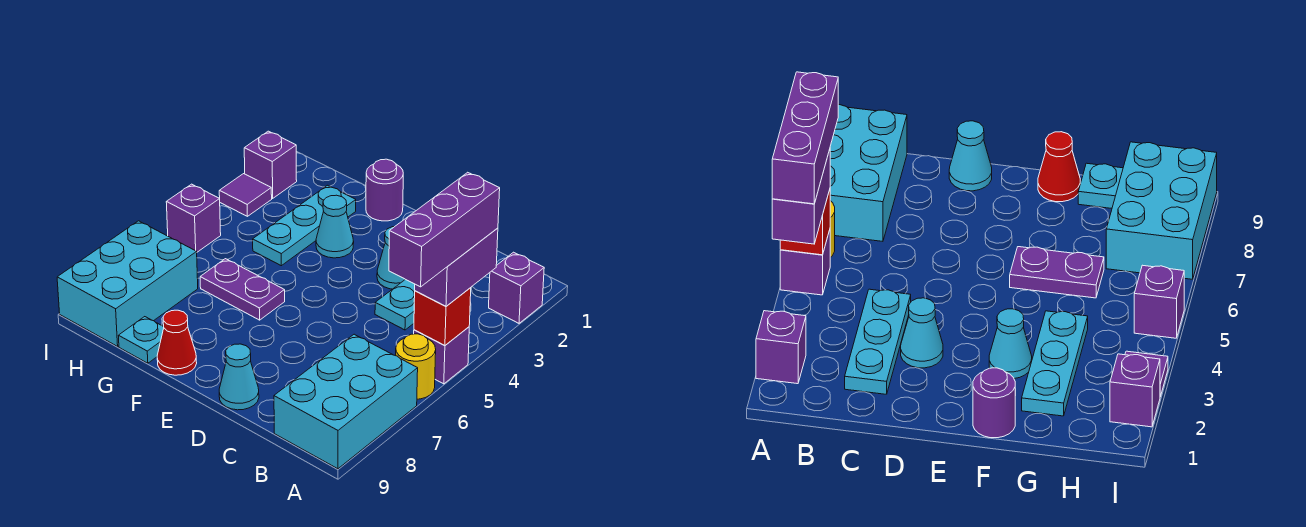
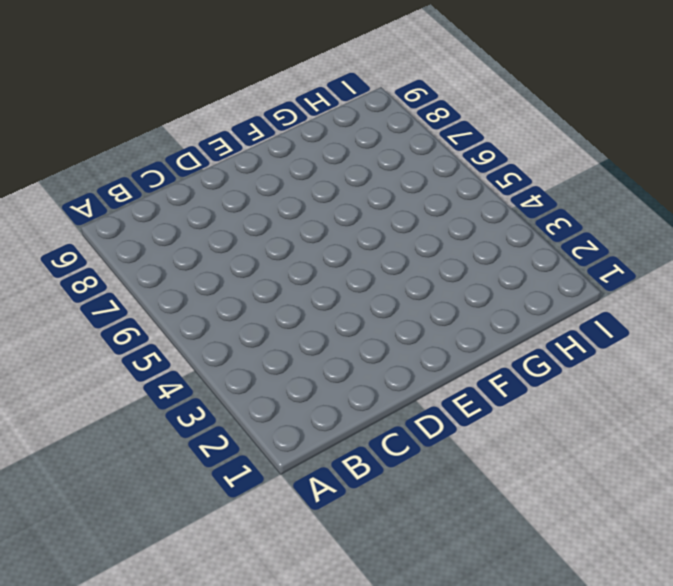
none -> purple 1x1 brick [489,252,544,323]
none -> purple 1x1 brick [414,327,469,384]
none -> yellow 1x1 round brick [396,334,436,399]

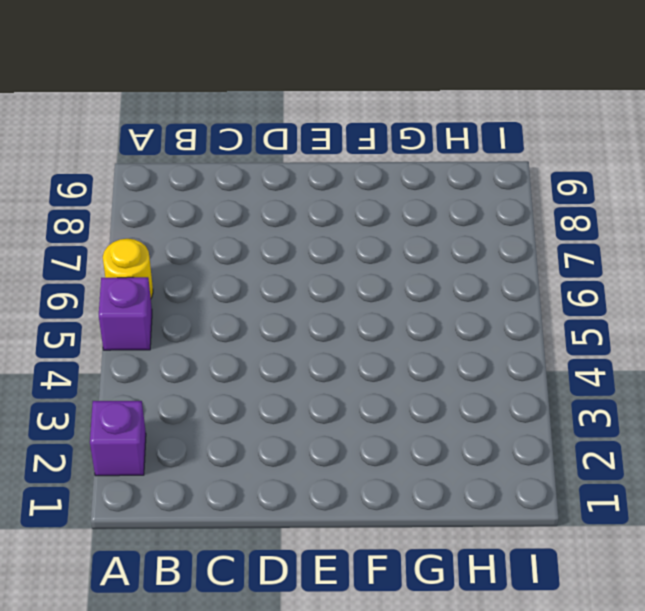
none -> cyan 2x3 brick [274,334,418,469]
none -> cyan 1x3 plate [375,279,415,330]
none -> cyan 1x1 cone [377,227,405,289]

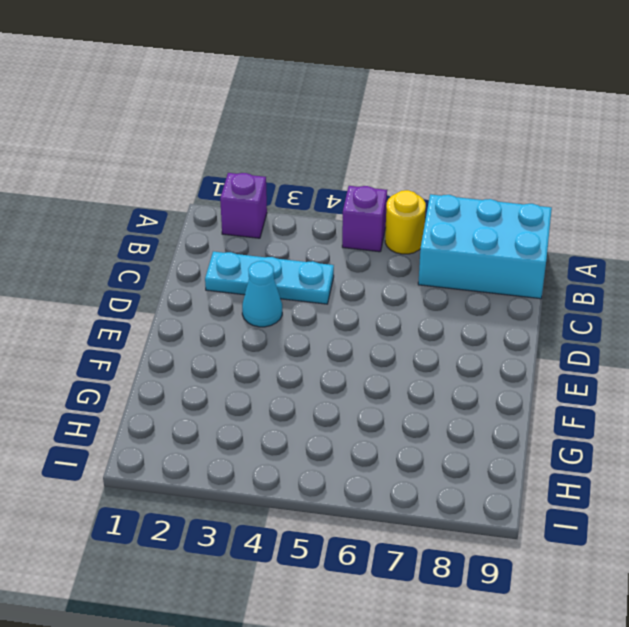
none -> cyan 1x1 cone [219,344,259,410]
none -> purple 1x1 round brick [366,159,403,221]
none -> cyan 1x1 cone [316,195,354,258]

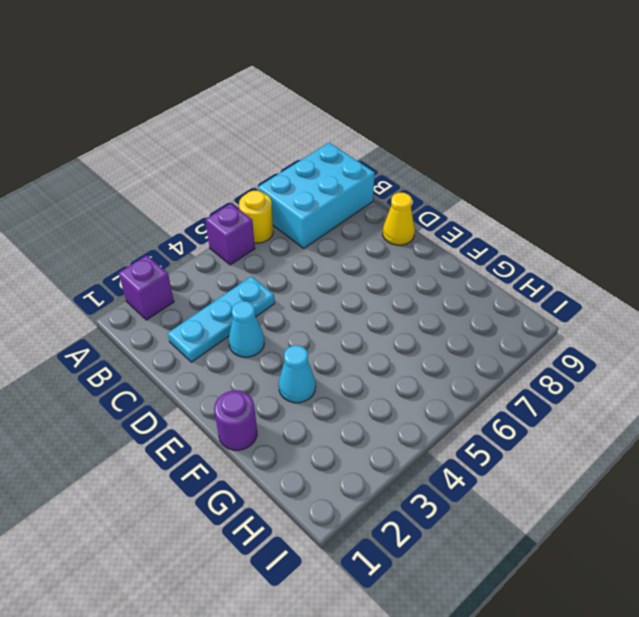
yellow 1x1 cone [383,193,415,245] -> cyan 1x1 cone [219,344,259,410]
none -> purple 1x2 plate [200,259,285,320]
none -> red 1x1 cone [157,310,197,375]
none -> cyan 1x3 plate [253,185,356,266]

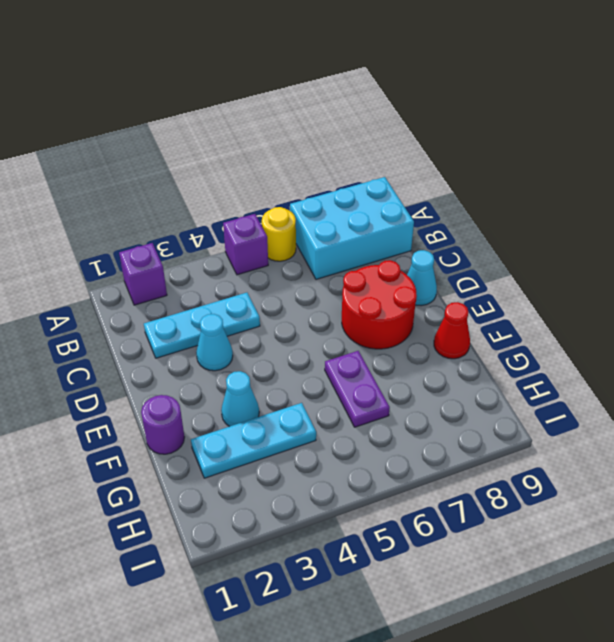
red 2x2 round brick [342,260,417,349] -> none
none -> cyan 1x1 plate [118,317,164,363]
none -> cyan 2x3 brick [57,221,198,346]
none -> purple 1x1 brick [244,131,297,198]

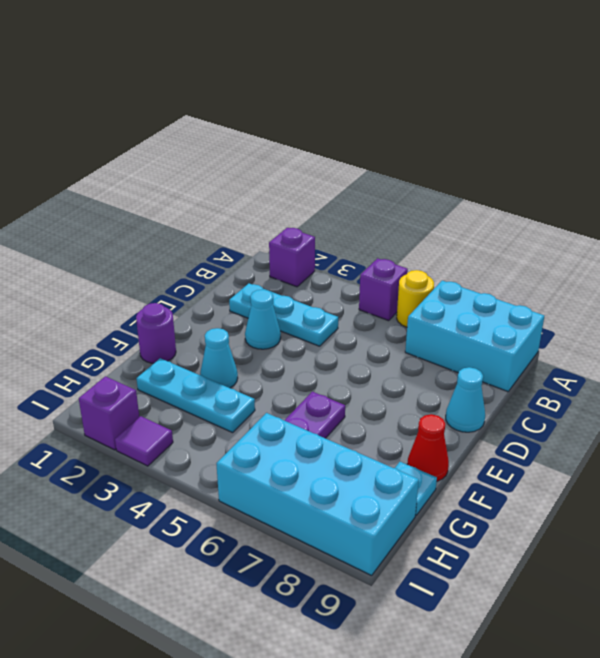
cyan 2x4 brick [216,413,419,576] -> cyan 2x3 brick [57,221,198,346]
none -> purple 1x1 brick [166,184,221,252]
none -> red 1x1 brick [414,288,471,346]
none -> purple 1x2 brick [415,228,498,306]

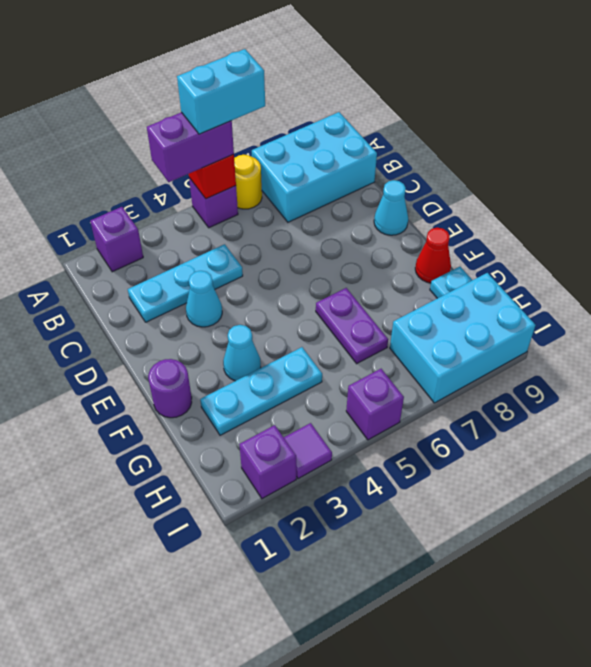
cyan 1x2 brick [177,49,265,134] -> purple 1x3 brick [389,172,500,287]

